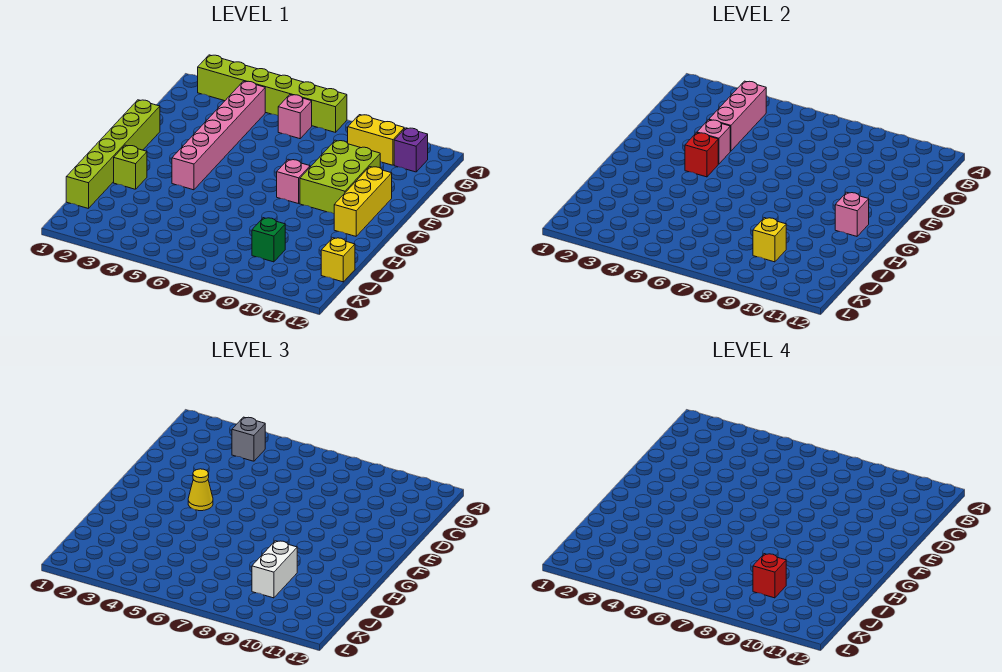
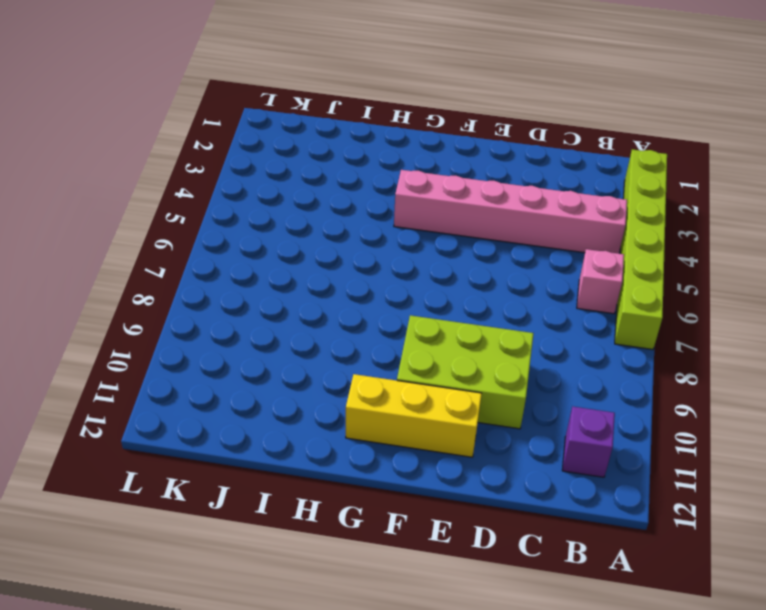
none -> yellow 1x2 brick [348,115,404,165]
none -> lime 1x6 brick [66,100,160,209]
none -> pink 1x1 brick [277,159,310,204]

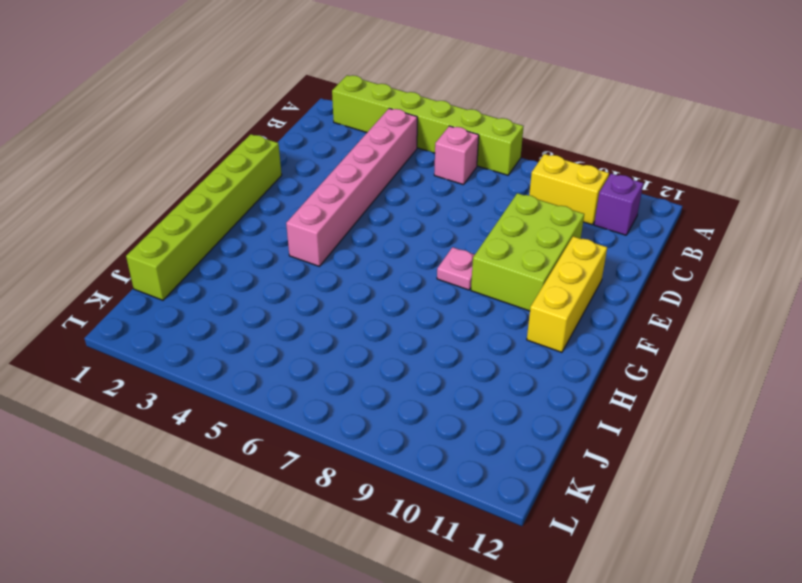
pink 1x1 plate [437,247,475,290] -> pink 1x1 brick [277,159,310,204]
none -> lime 1x1 brick [114,145,147,189]
none -> green 1x1 brick [252,218,285,262]
none -> yellow 1x1 brick [321,238,355,282]

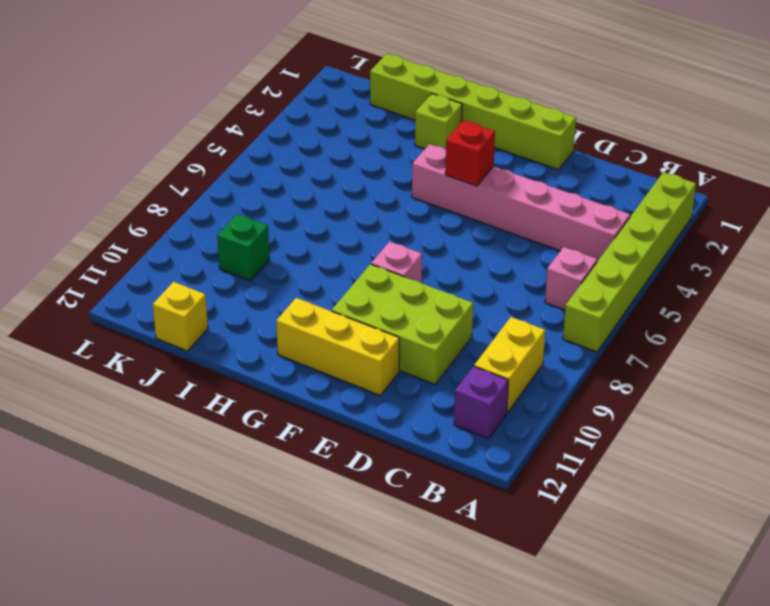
none -> pink 1x3 brick [709,81,766,151]
none -> pink 1x1 brick [697,120,730,164]
none -> pink 1x1 brick [835,192,869,236]

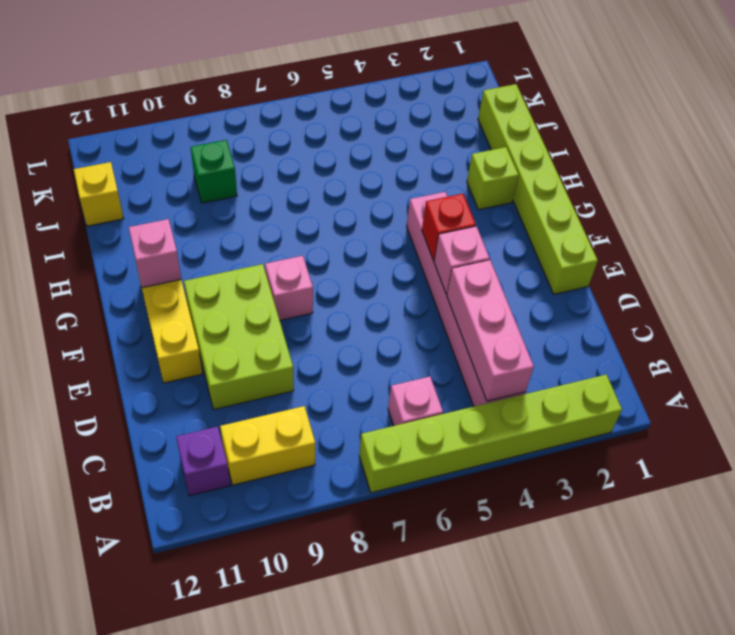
none -> yellow 1x1 brick [753,218,786,262]
none -> grey 1x1 brick [232,417,265,461]
none -> yellow 1x1 cone [188,469,213,511]

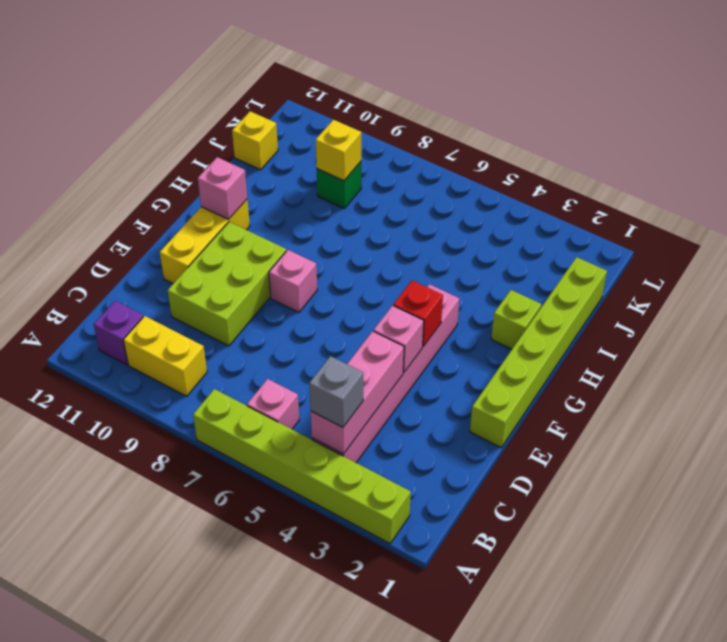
none -> yellow 1x1 cone [188,469,213,511]
none -> white 1x2 brick [252,541,297,598]
none -> red 1x1 brick [753,554,786,598]

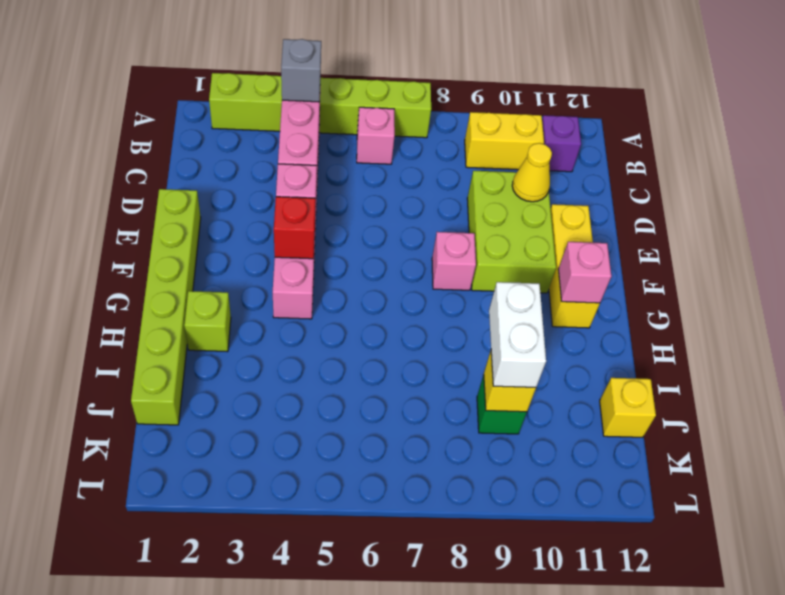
yellow 1x1 cone [512,143,552,202] -> yellow 1x1 cone moved to [188,469,213,511]
none -> red 1x1 brick [753,554,786,598]

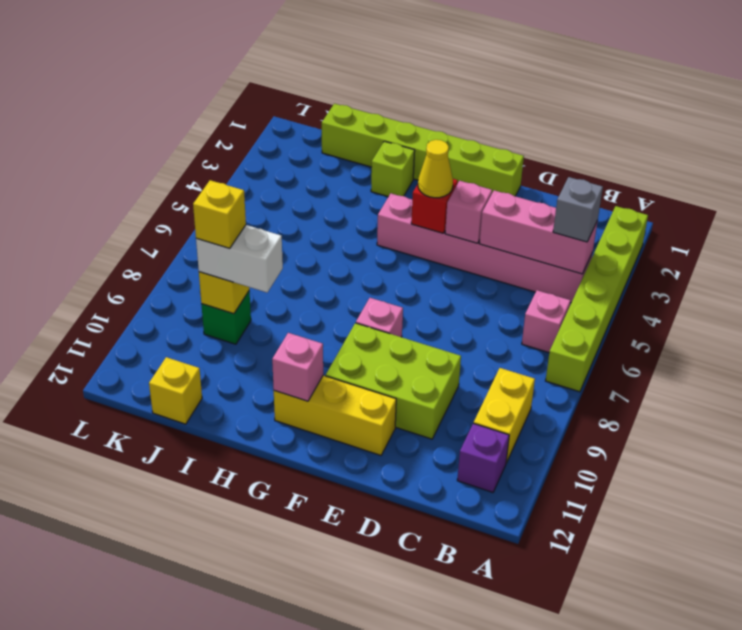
yellow 1x1 brick [193,180,246,249] -> red 1x1 brick [753,554,786,598]

